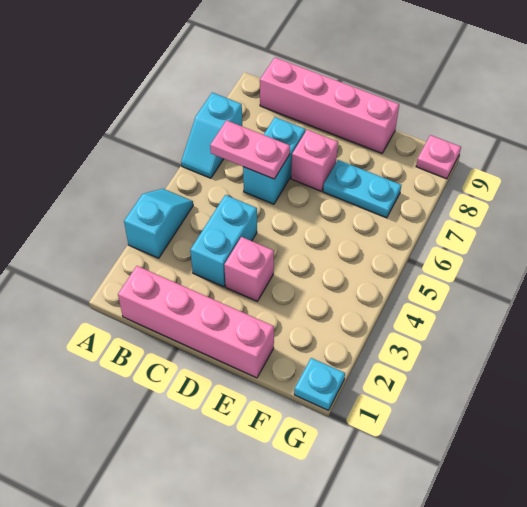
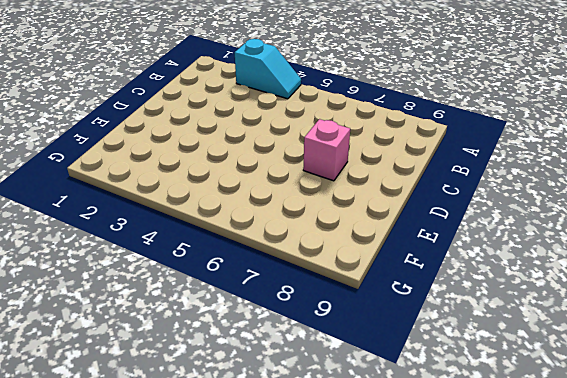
none -> cyan 1x2 slope [181,93,242,178]
none -> pink 1x4 brick [118,266,274,378]
none -> pink 1x4 brick [260,57,399,153]

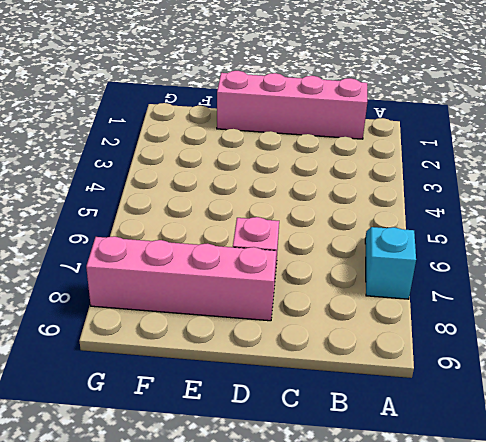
pink 1x4 brick [86,236,276,321] -> pink 1x4 brick moved to [260,57,399,153]
none -> cyan 1x2 slope [124,189,193,258]
none -> cyan 1x2 brick [190,195,257,287]
none -> cyan 1x2 brick [243,117,305,204]

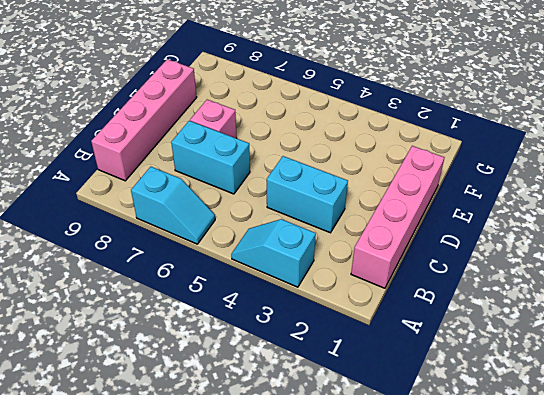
none -> pink 1x1 brick [224,237,274,301]
none -> cyan 1x2 plate [323,160,401,218]
none -> cyan 1x1 plate [294,358,345,410]

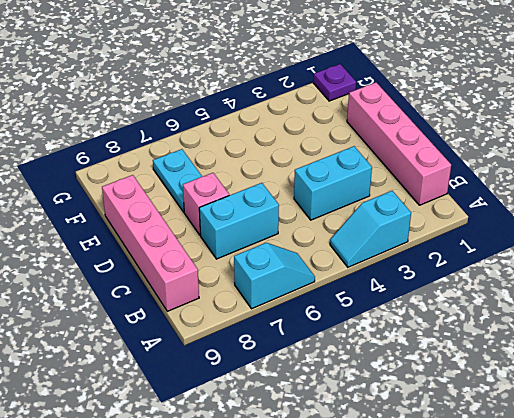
purple 1x1 plate [313,64,356,101] -> cyan 1x1 plate [294,358,345,410]
none -> pink 1x1 brick [224,237,274,301]
none -> pink 1x1 plate [416,135,461,179]
none -> pink 1x2 plate [210,120,290,179]

